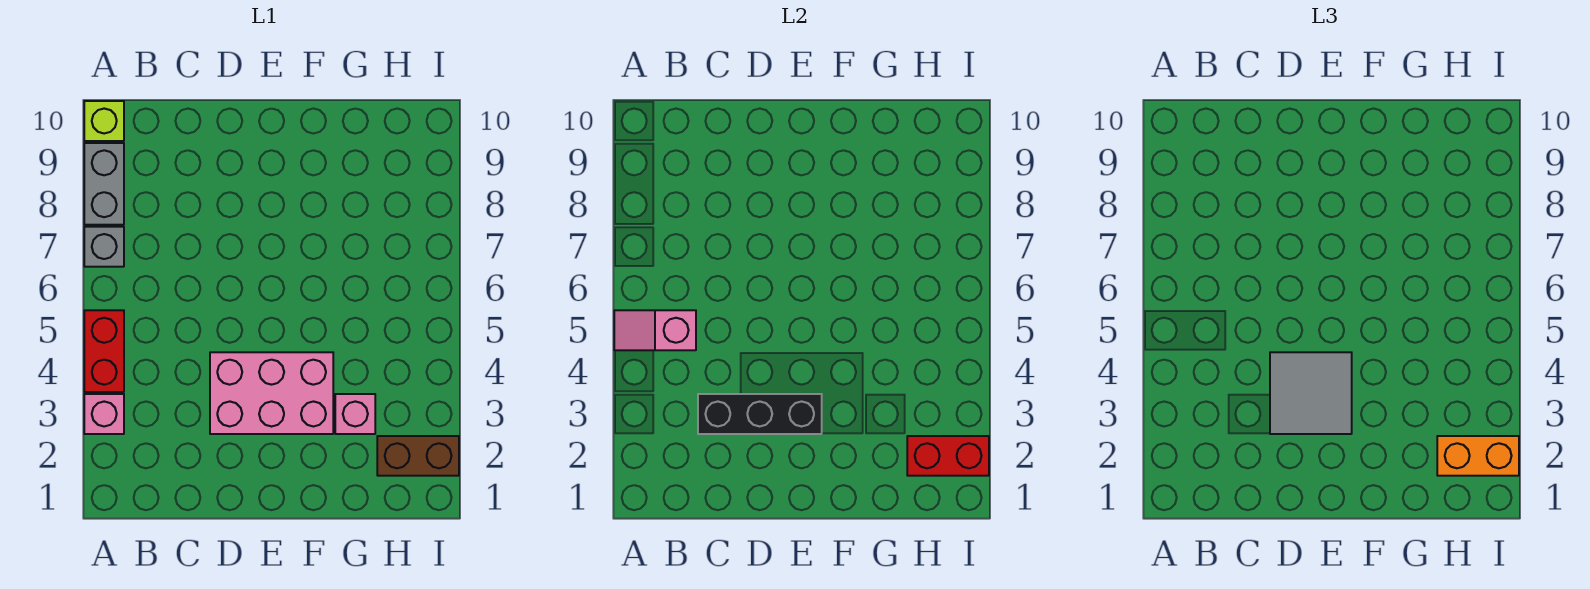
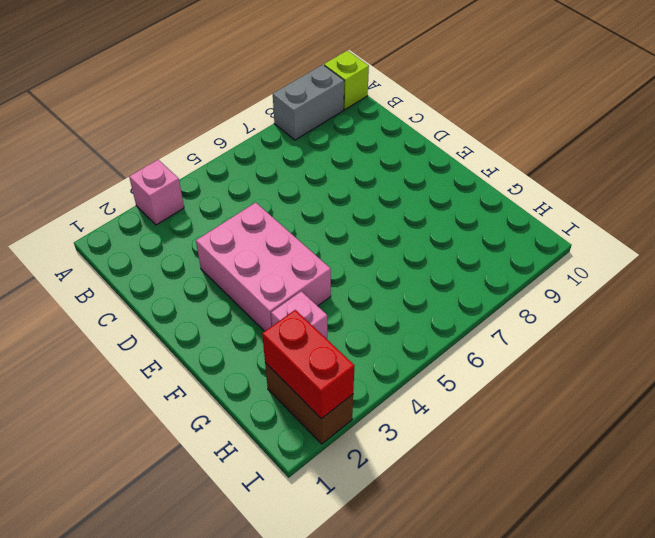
none -> red 1x2 brick [84,310,124,392]
none -> grey 1x1 brick [84,227,124,267]
none -> pink 1x2 slope [614,310,696,350]

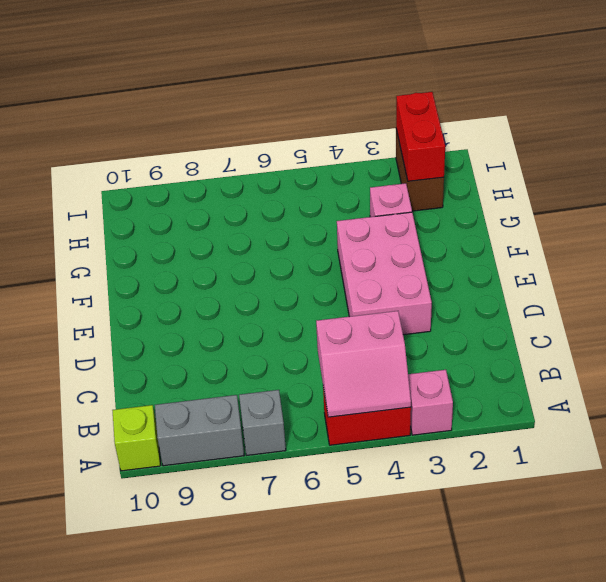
pink 2x2 slope [316,311,411,417] -> pink 1x2 slope [614,310,696,350]
none -> black 1x3 brick [698,394,822,434]
none -> grey 2x2 tile [1270,352,1352,434]
none -> orange 1x2 brick [1437,436,1519,476]

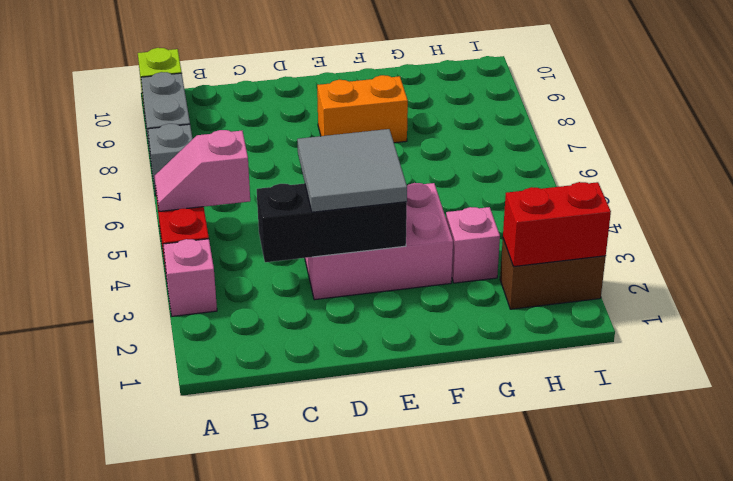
orange 1x2 brick [317,75,408,143] -> orange 1x2 brick moved to [1437,436,1519,476]

